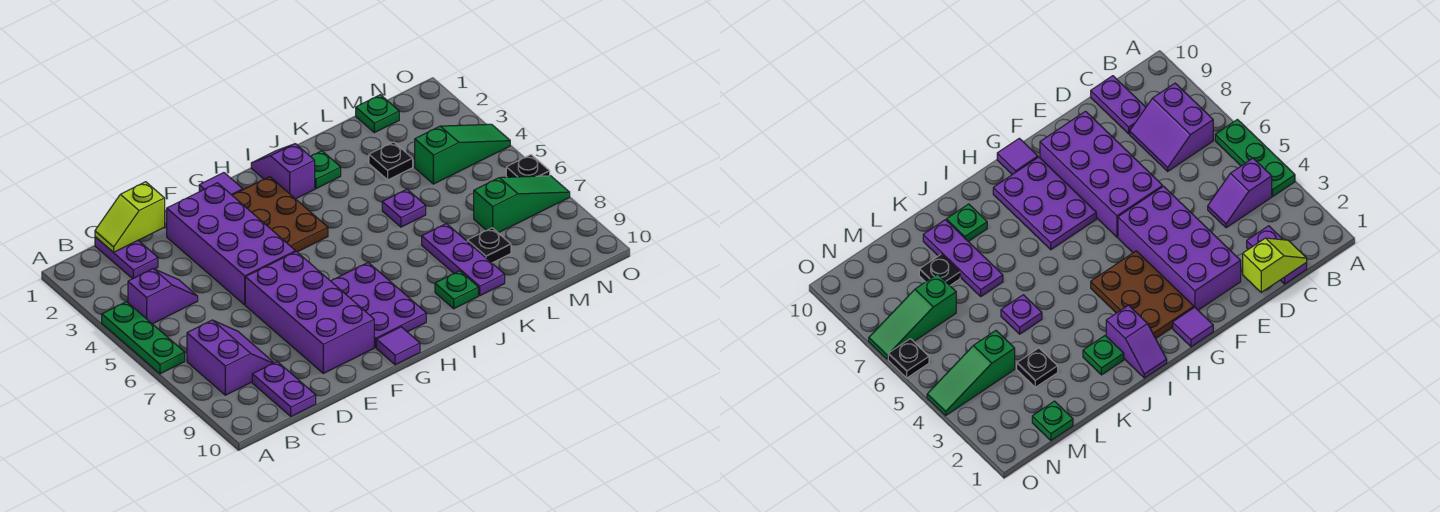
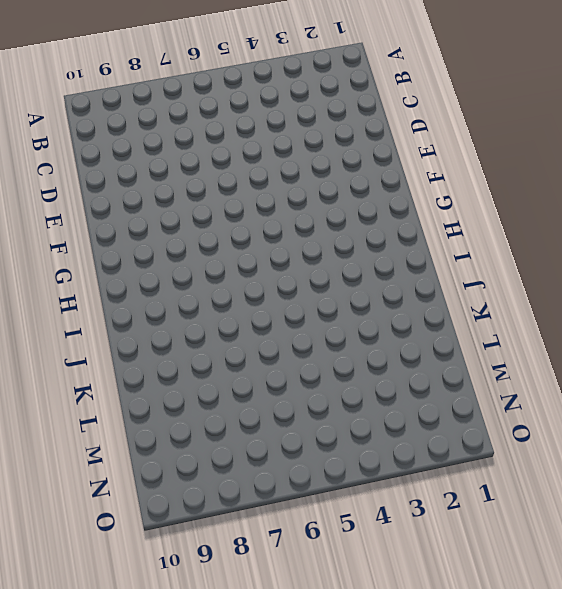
none -> green 1x3 plate [102,302,185,374]
none -> purple 1x2 slope [128,269,198,324]
none -> purple 2x2 slope [187,320,274,395]

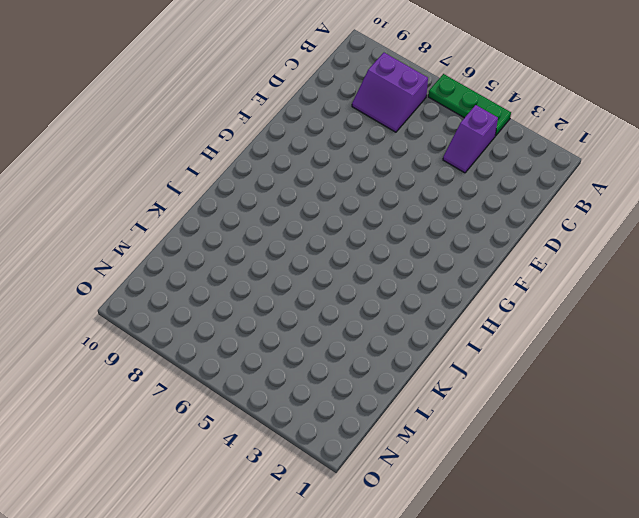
none -> purple 1x2 plate [95,237,158,279]
none -> purple 1x2 plate [252,362,316,416]
none -> purple 2x4 brick [167,183,295,305]

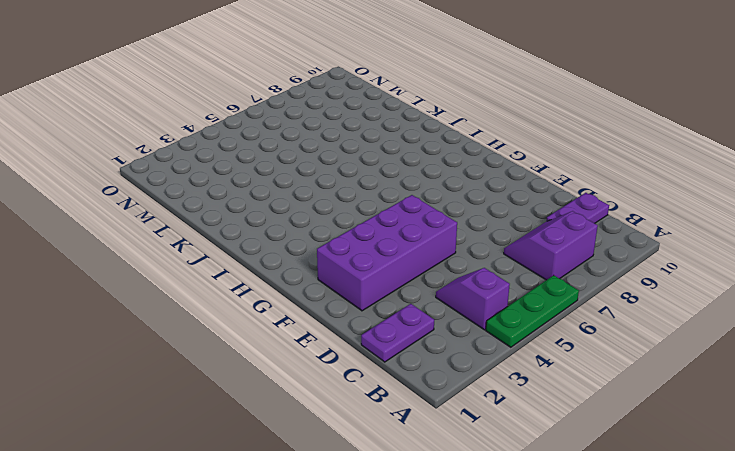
none -> purple 2x4 brick [245,251,374,373]
none -> purple 1x1 tile [199,173,243,195]
none -> brown 2x3 plate [232,177,328,252]

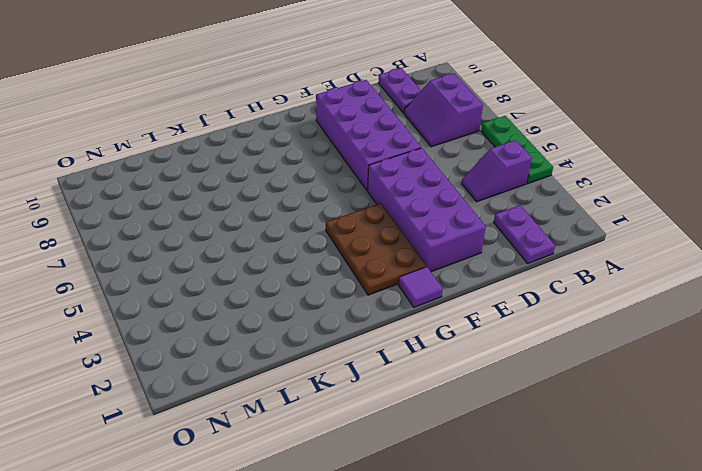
none -> purple 2x3 plate [331,263,426,348]
none -> purple 1x1 tile [376,327,420,365]
none -> purple 1x2 slope [251,144,315,199]

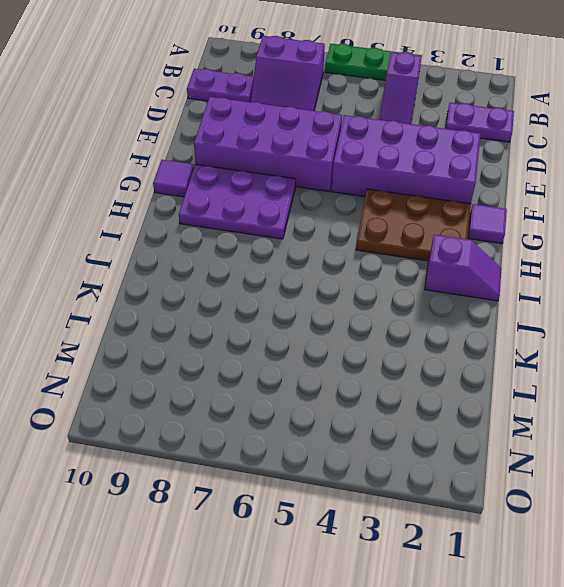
none -> green 1x1 plate [311,151,341,189]
none -> green 1x1 plate [435,271,478,309]
none -> purple 1x1 plate [382,189,426,227]

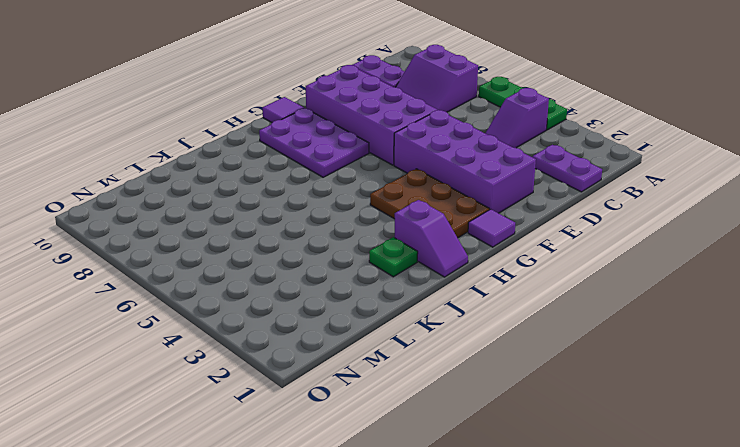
none -> green 1x1 plate [435,271,478,309]
none -> purple 1x1 plate [382,189,426,227]
none -> purple 1x3 plate [422,224,505,296]

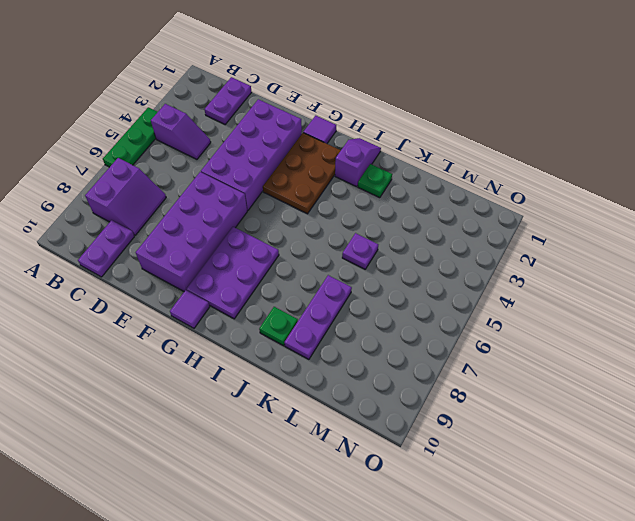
none -> black 1x1 plate [369,142,413,180]
none -> black 1x1 plate [467,228,511,263]
none -> green 1x1 plate [356,95,399,133]

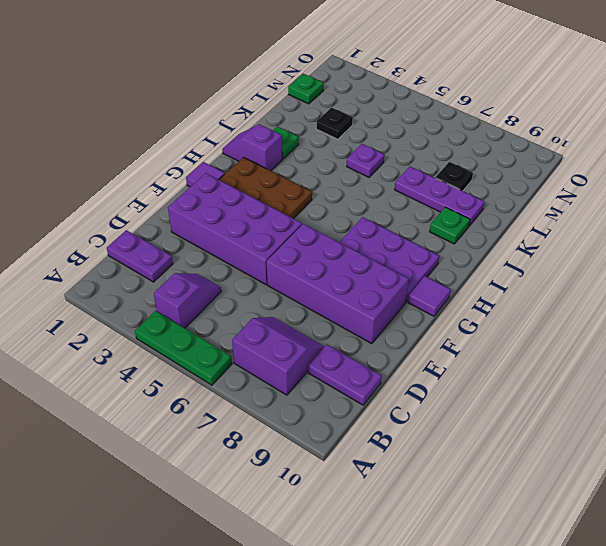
none -> green 1x3 slope [415,124,510,184]
none -> green 1x3 slope [474,176,570,233]
none -> black 1x1 plate [506,155,550,177]

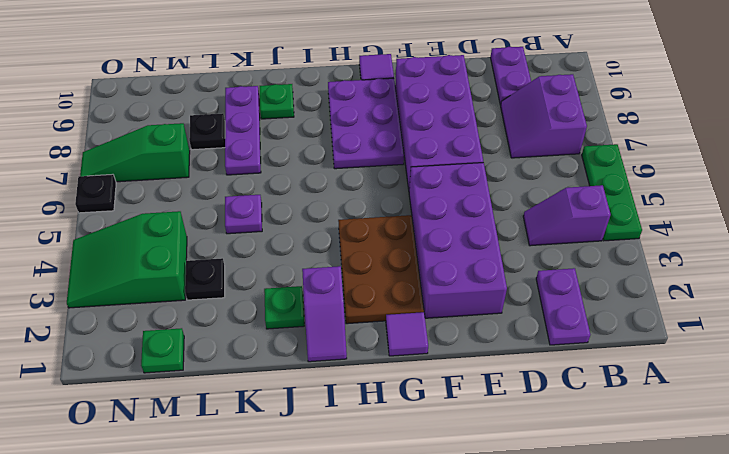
green 2x3 slope [67,211,187,308] -> green 1x3 slope [415,124,510,184]
none -> lime 1x2 slope [95,182,165,252]

